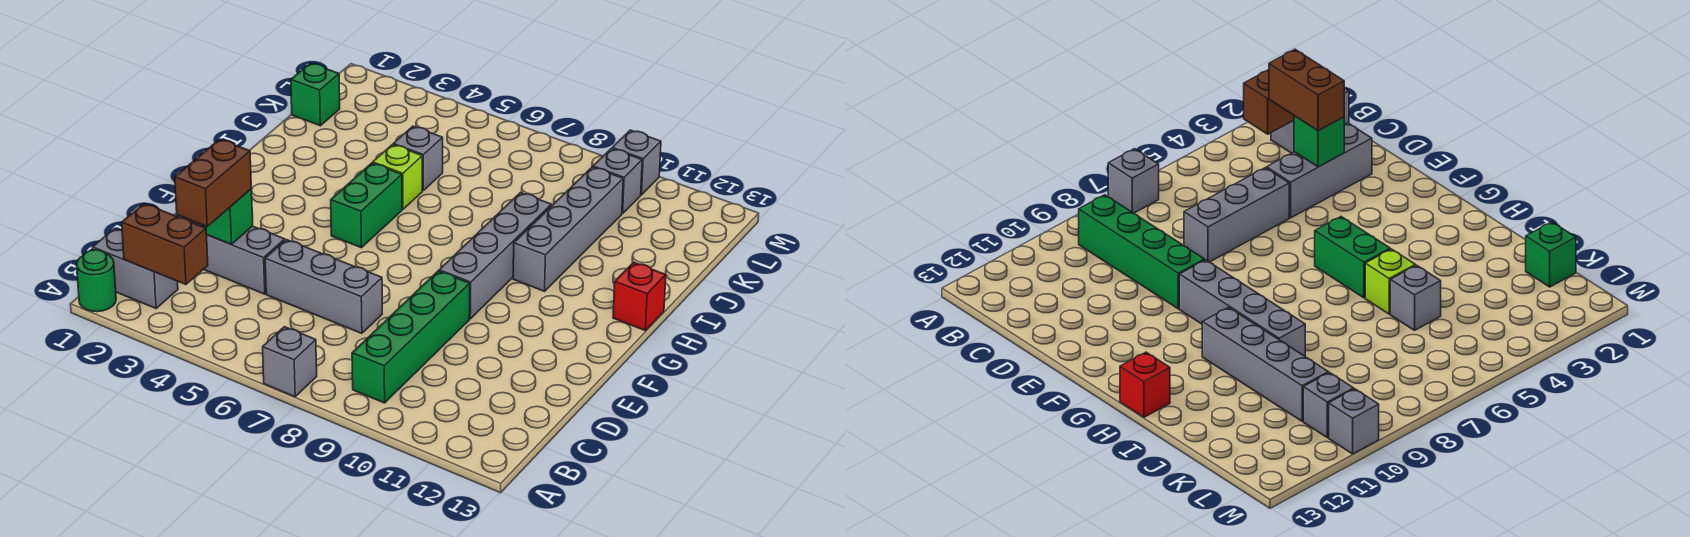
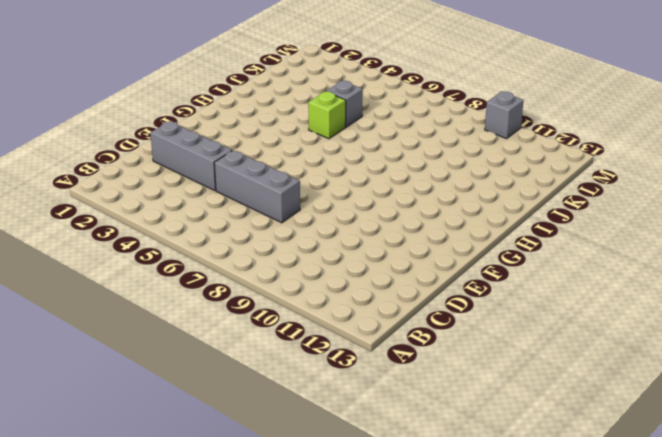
none -> green 1x1 round brick [77,250,116,312]
none -> grey 1x1 brick [263,327,317,397]
none -> grey 1x2 brick [93,228,178,308]

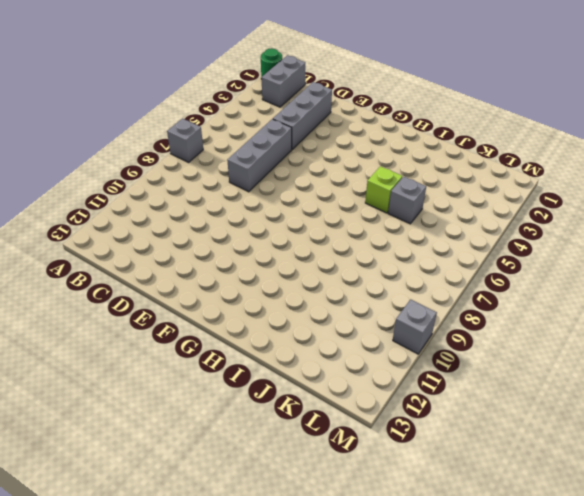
none -> green 1x4 brick [352,271,470,403]
none -> grey 1x4 brick [439,193,551,319]
none -> green 1x2 brick [331,163,402,248]

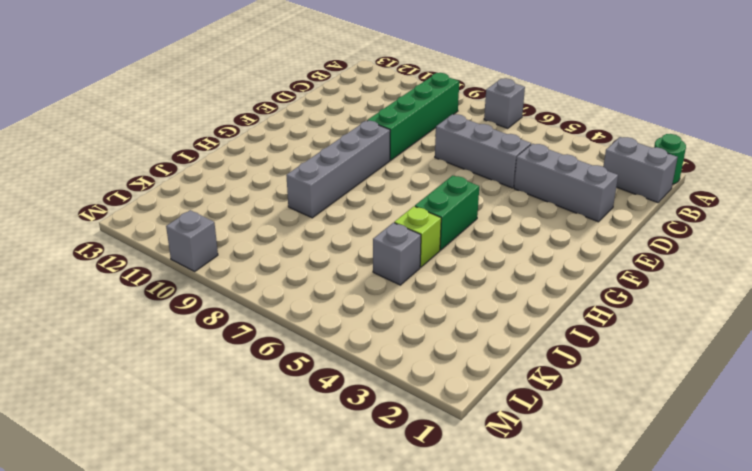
none -> grey 1x4 brick [513,167,623,291]
none -> red 1x1 brick [613,262,666,330]
none -> green 1x1 brick [291,63,340,126]

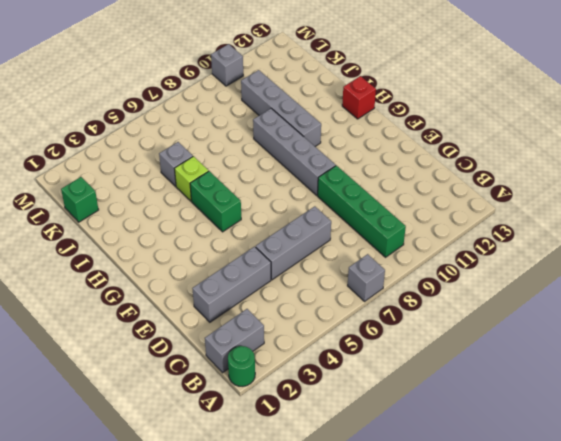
none -> grey 1x1 brick [593,149,642,213]
none -> brown 1x2 brick [122,204,208,284]
none -> green 1x1 brick [201,189,253,244]

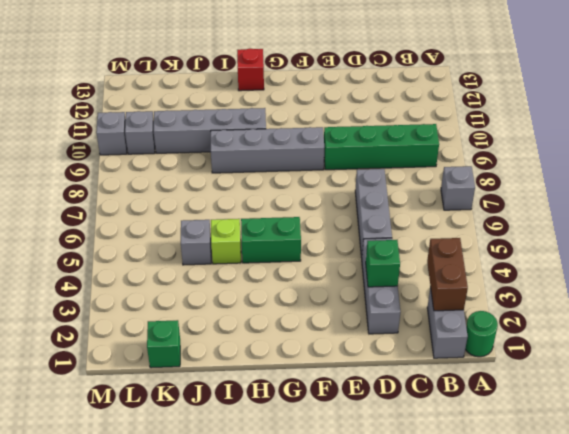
none -> brown 1x2 brick [175,139,251,227]

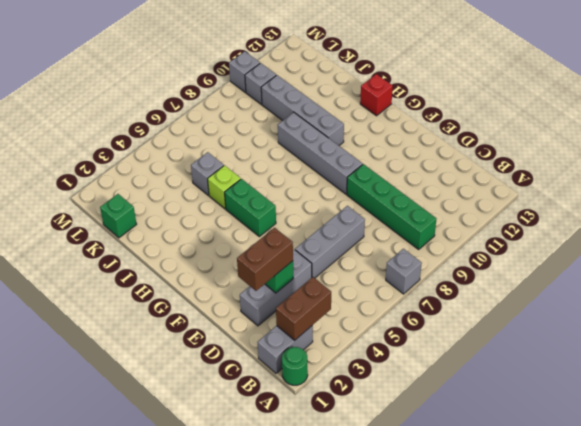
brown 1x2 brick [237,228,293,291] -> brown 1x2 brick turned to [175,139,251,227]

